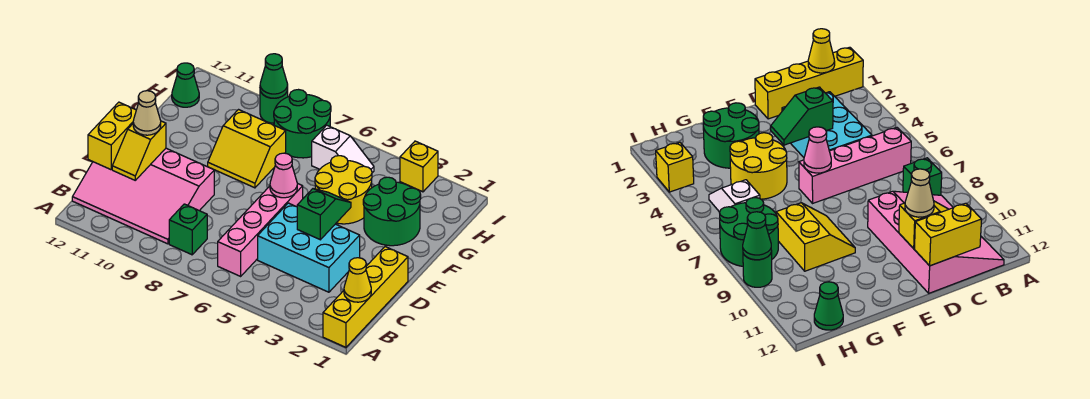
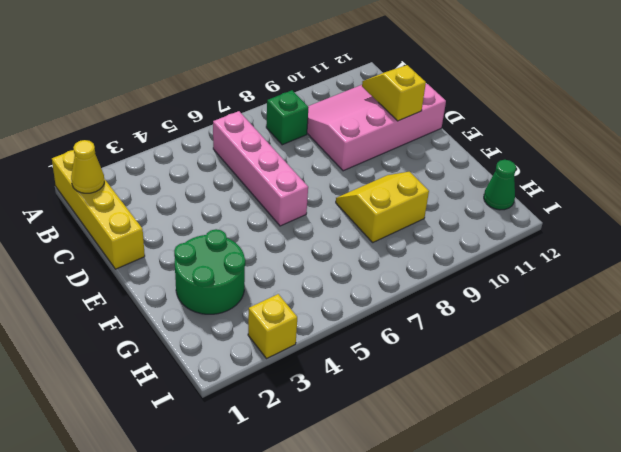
none -> cyan 2x3 brick [258,203,360,292]
none -> yellow 2x2 round brick [315,156,372,224]
none -> white 1x2 slope [312,125,374,173]

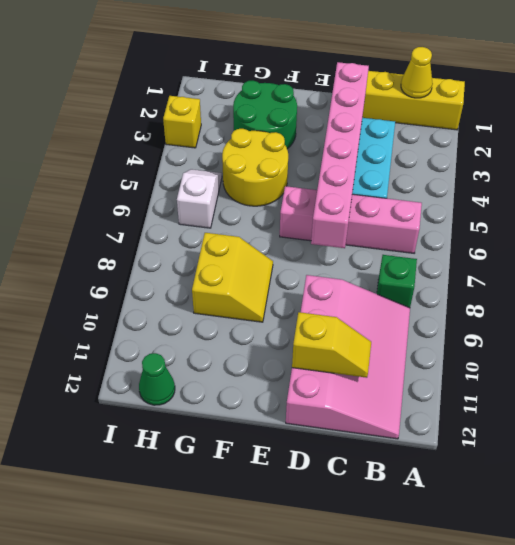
pink 1x6 brick [311,62,369,248] -> green 1x2 slope [297,189,351,240]
none -> green 2x2 round brick [274,90,331,158]
none -> green 1x1 round brick [260,89,288,123]
none -> yellow 1x2 brick [88,102,136,170]

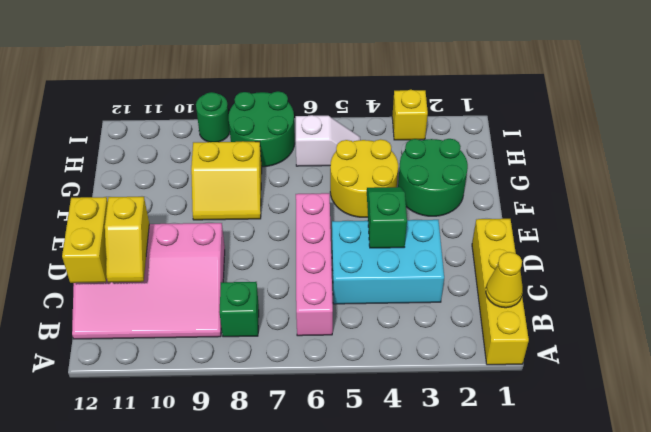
none -> green 1x1 cone [172,63,199,107]
none -> pink 1x1 cone [270,153,297,198]
none -> green 1x1 cone [260,54,288,98]

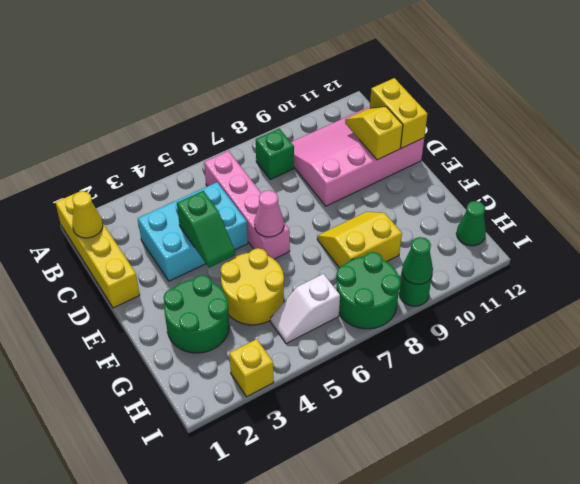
none -> tan 1x1 cone [133,91,161,135]

